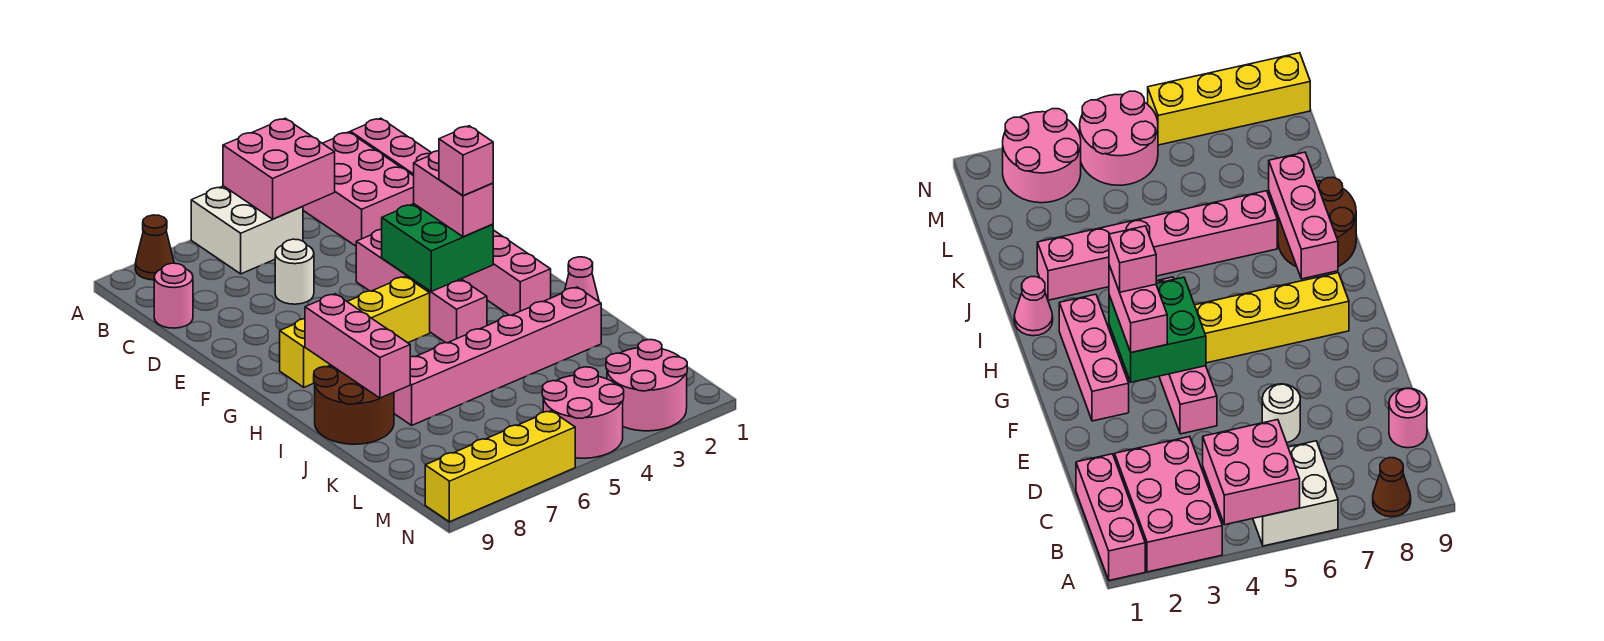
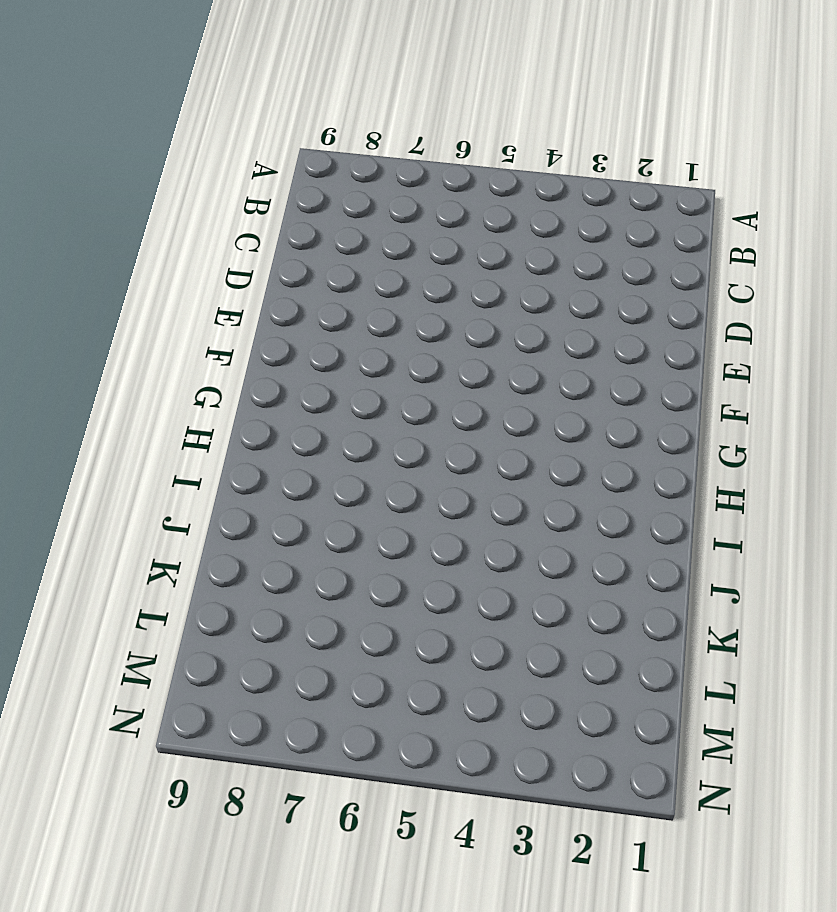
none -> pink 1x3 brick [350,118,431,176]
none -> pink 2x3 brick [303,132,414,246]
none -> white 2x2 brick [191,186,303,274]

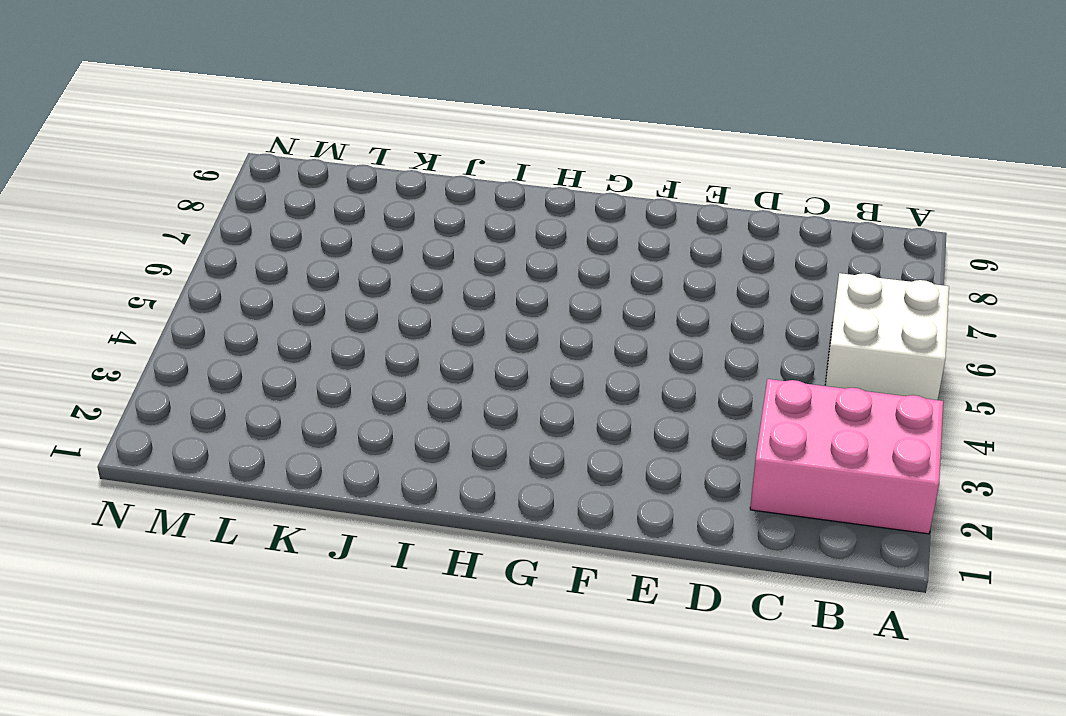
none -> pink 1x3 brick [350,118,431,176]
none -> brown 1x1 cone [135,215,174,280]
none -> pink 1x1 round brick [154,263,193,328]

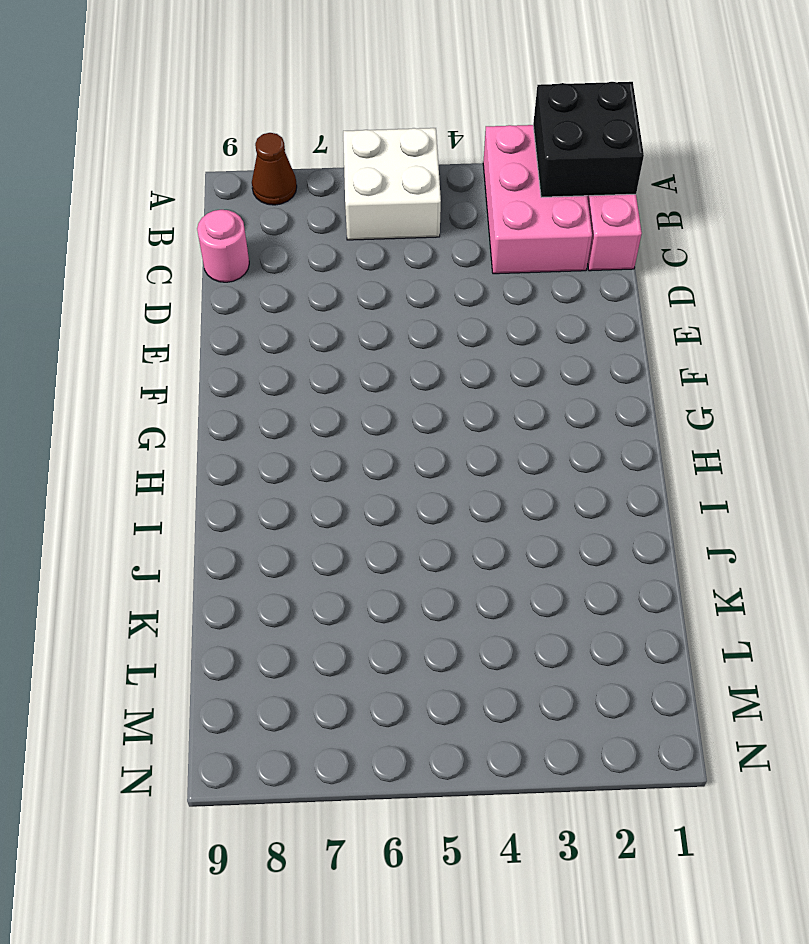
black 2x2 brick [533,82,644,197] -> none
none -> white 1x1 round brick [275,239,314,304]
none -> pink 1x4 brick [356,229,487,343]
none -> pink 1x3 brick [462,230,551,315]

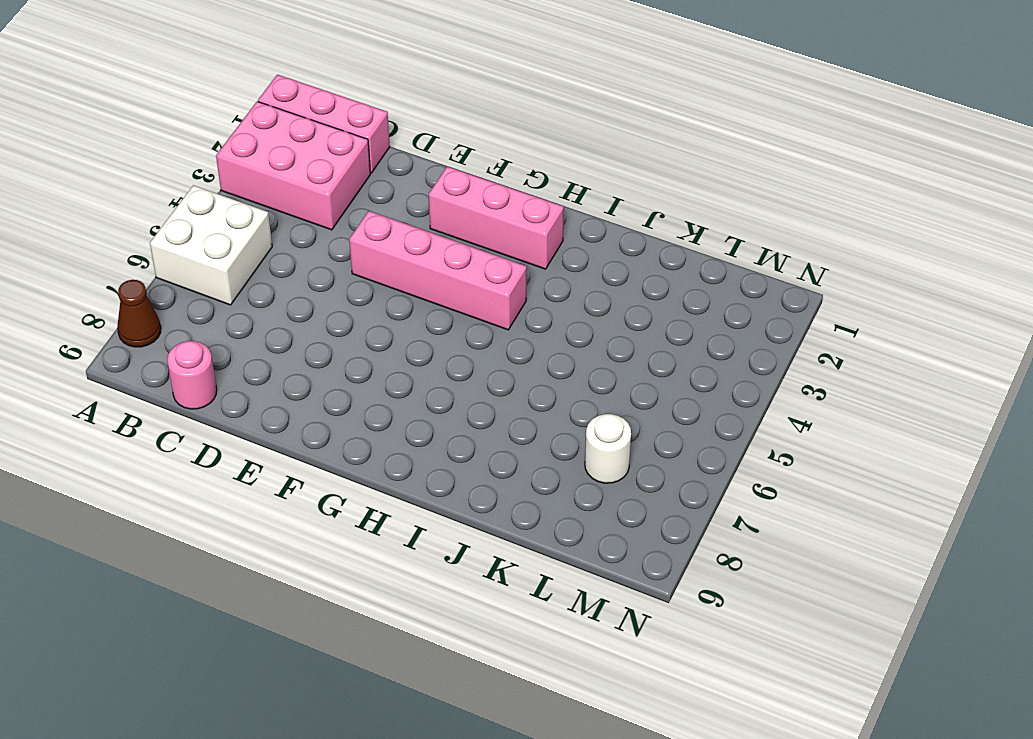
white 1x1 round brick [585,414,631,483] -> white 1x1 round brick moved to [275,239,314,304]
none -> yellow 1x4 brick [280,277,430,387]
none -> pink 1x1 cone [565,257,599,301]
none -> brown 2x2 round brick [314,365,394,444]

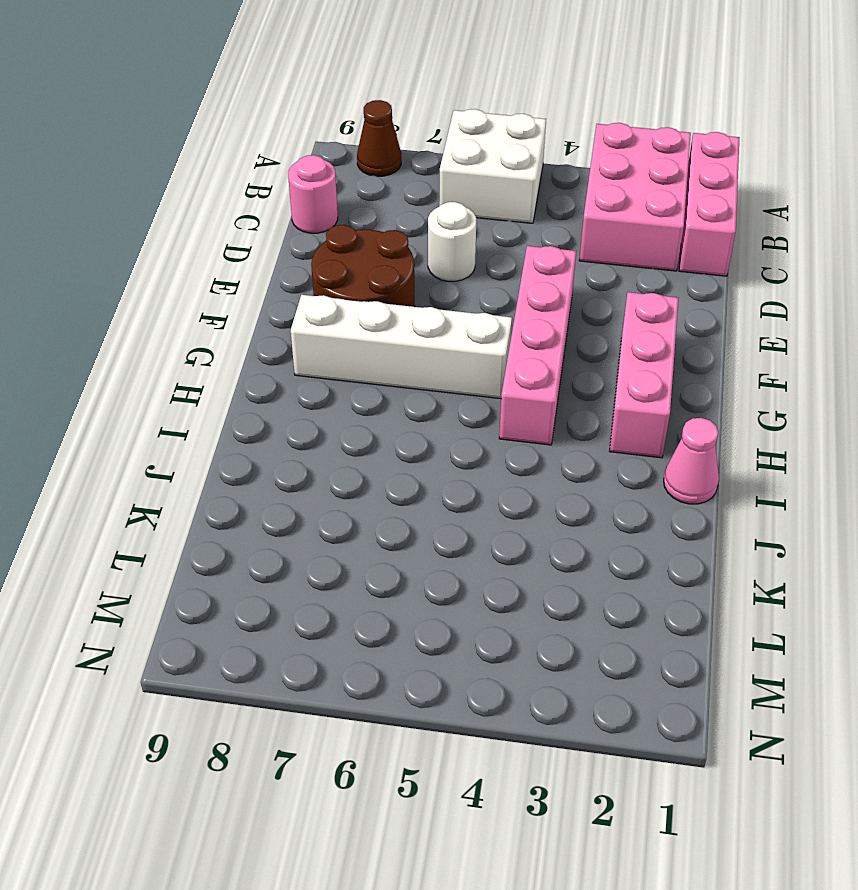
brown 2x2 round brick [311,225,415,307] -> brown 2x2 round brick moved to [314,365,394,444]
white 1x4 brick [291,295,512,399] -> yellow 1x4 brick [280,277,430,387]
none -> pink 1x6 brick [394,287,601,425]
none -> pink 2x2 round brick [606,340,687,431]
none -> pink 2x2 round brick [542,367,624,458]

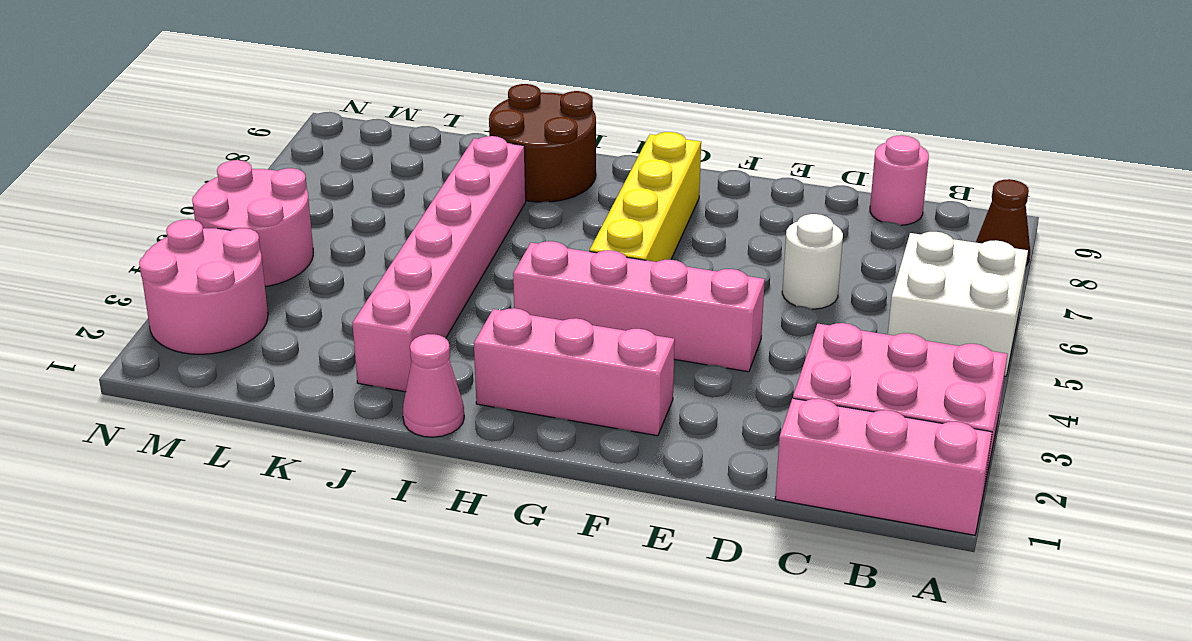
none -> yellow 1x4 brick [425,411,575,522]
none -> pink 2x2 brick [223,118,335,219]
none -> green 2x2 brick [382,204,493,291]

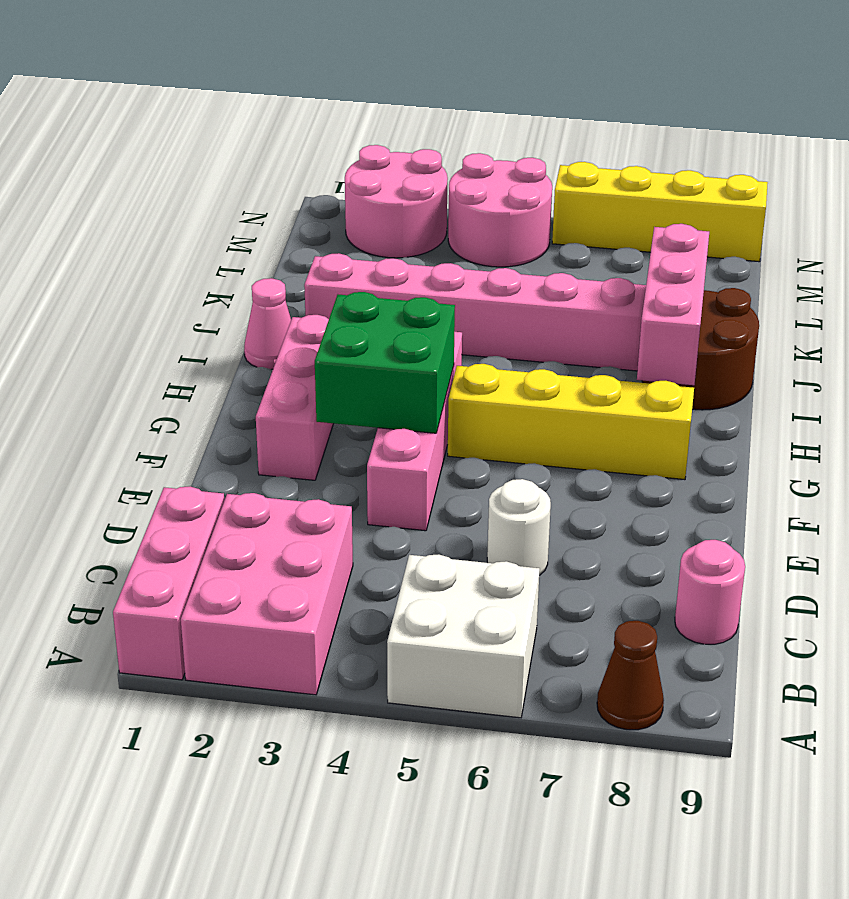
none -> pink 2x2 brick [223,118,335,219]
none -> pink 1x2 brick [414,151,493,237]
none -> pink 1x1 brick [439,126,493,196]

